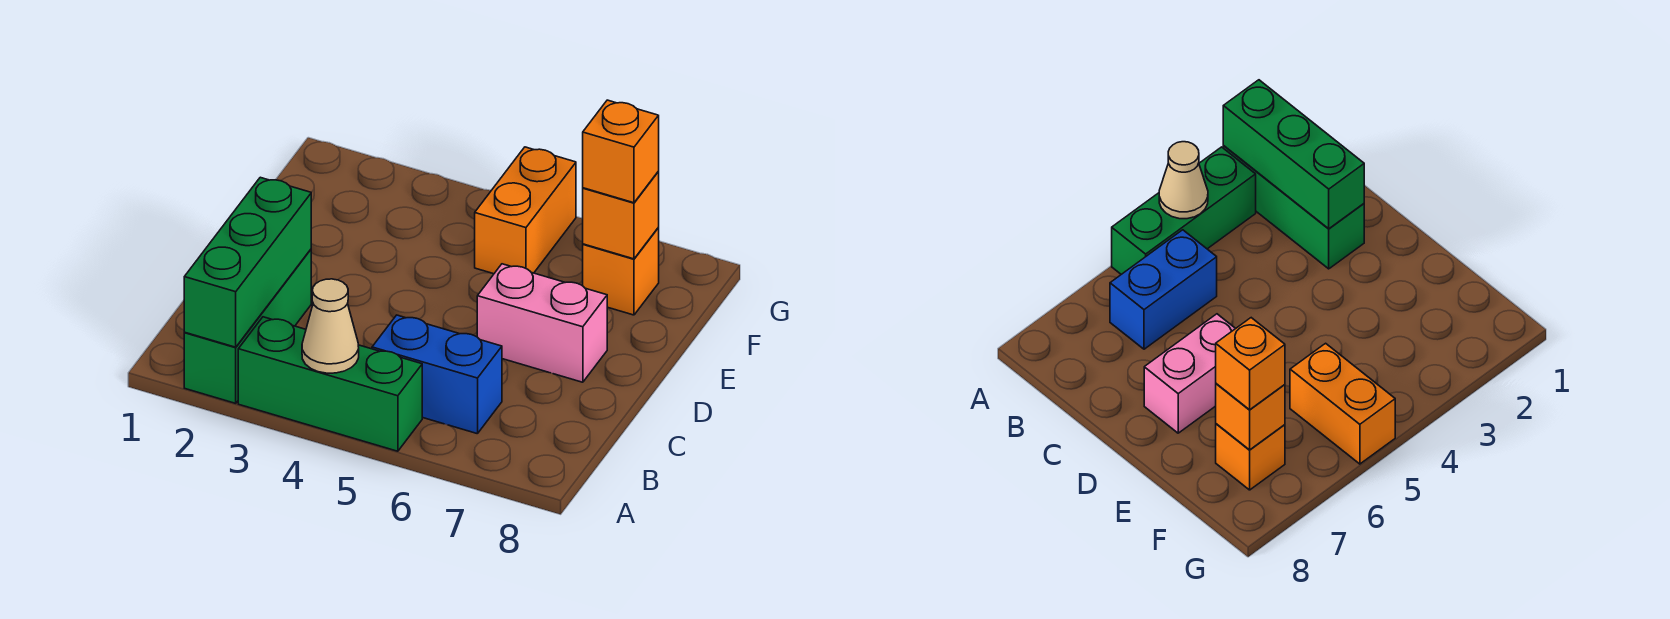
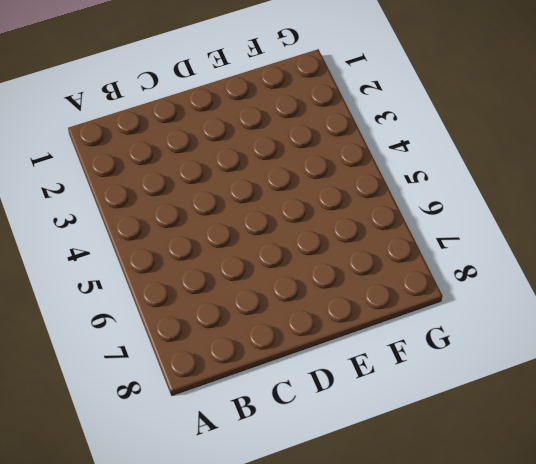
none -> green 1x3 brick [184,249,311,403]
none -> green 1x3 brick [238,317,422,451]

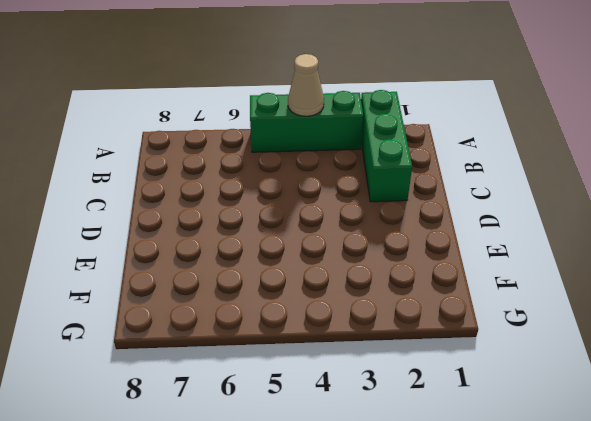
none -> blue 1x2 brick [372,315,502,434]
none -> pink 1x2 brick [477,264,607,382]

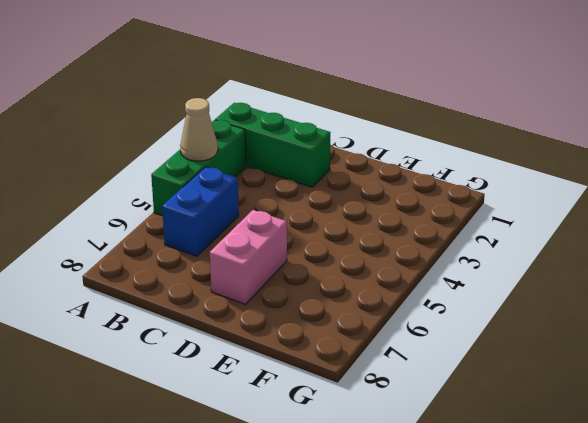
none -> orange 1x2 brick [475,147,576,274]
none -> orange 1x1 brick [583,228,659,315]

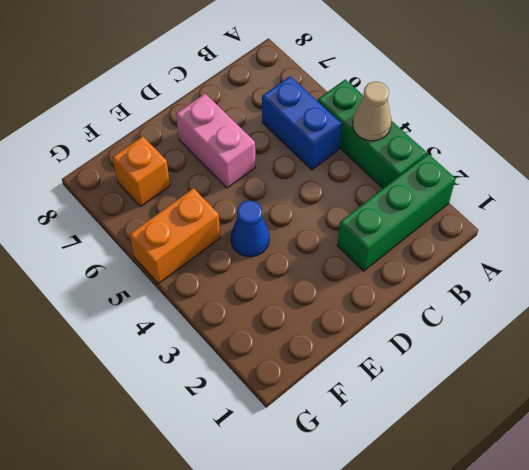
blue 1x1 cone [231,201,269,257] -> none
none -> green 1x3 brick [184,177,311,347]
none -> orange 1x1 brick [583,172,659,259]

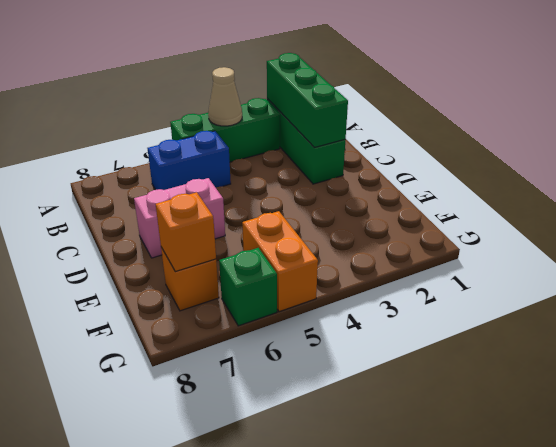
green 1x1 brick [219,248,277,326] -> none
none -> orange 1x1 brick [583,100,659,203]

